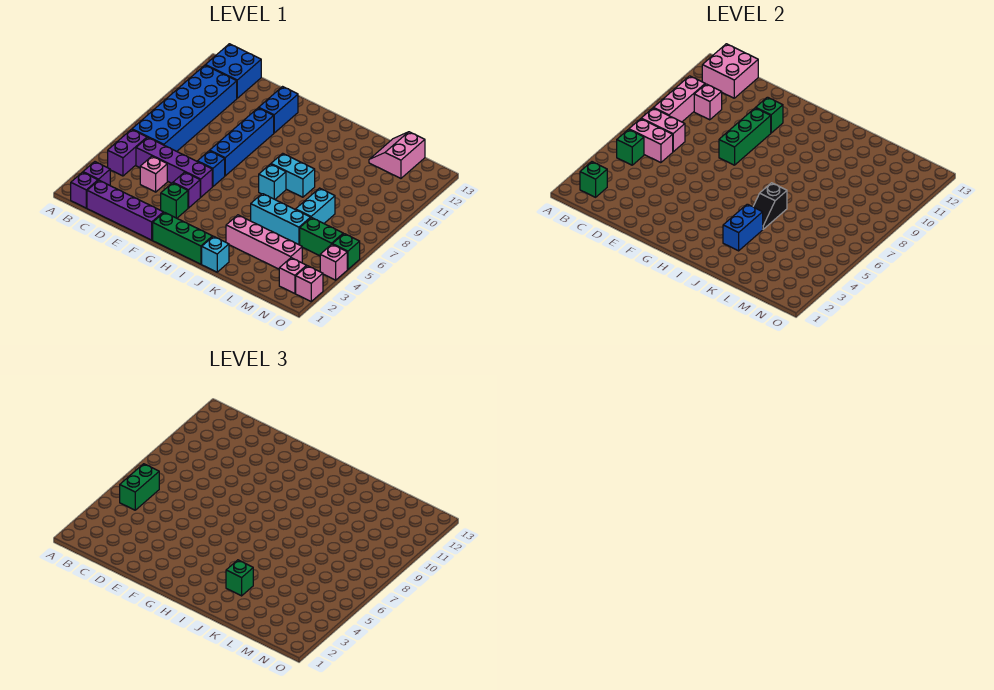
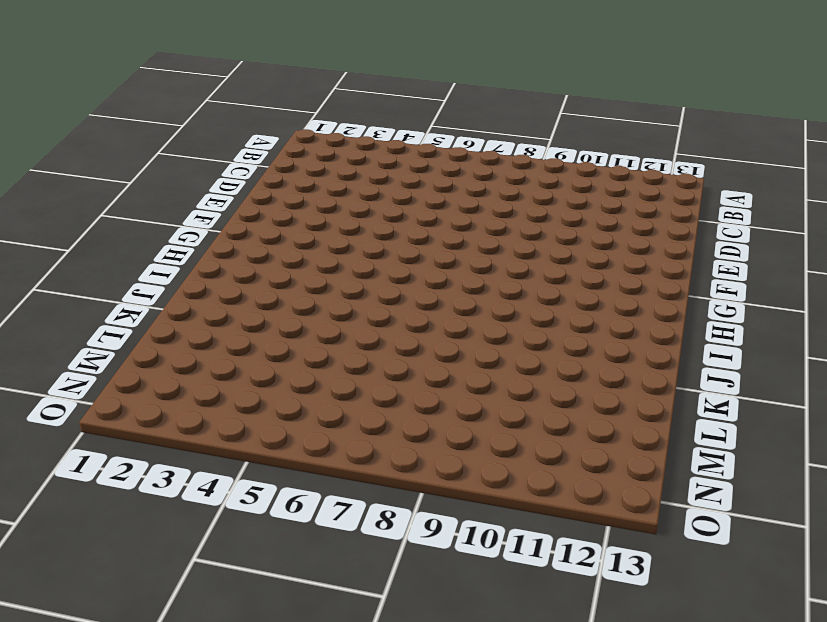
none -> purple 1x1 brick [71,172,98,208]
none -> purple 1x1 brick [83,162,110,185]
none -> purple 1x2 brick [108,130,147,176]
none -> blue 2x6 brick [132,65,237,151]

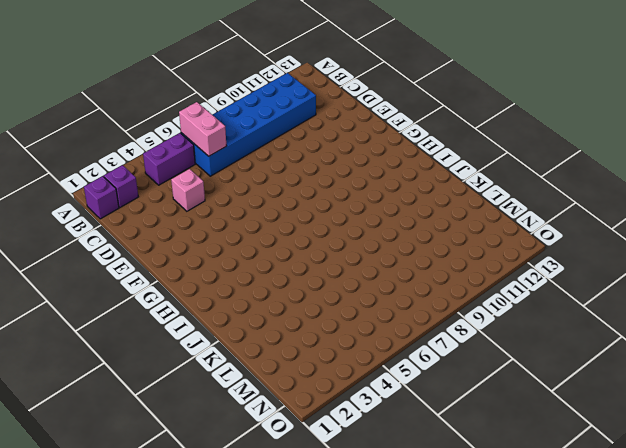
none -> blue 2x2 brick [206,44,261,98]
none -> purple 1x4 brick [87,180,163,240]
none -> purple 1x4 brick [136,138,212,197]
none -> green 1x1 brick [161,183,188,218]

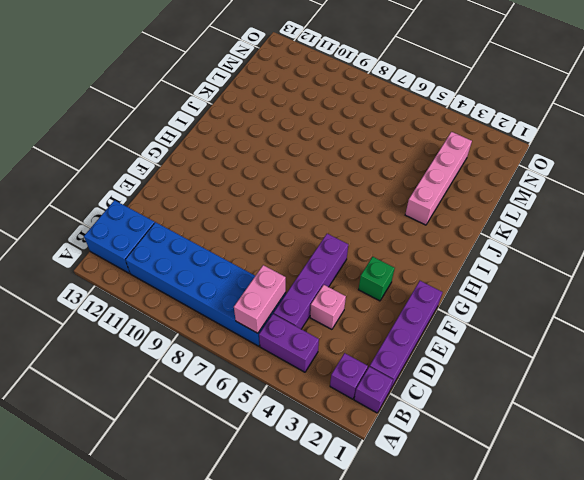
none -> purple 1x1 brick [173,172,200,208]
none -> blue 1x1 brick [197,151,225,187]
none -> blue 1x4 brick [210,108,274,176]
none -> blue 1x2 brick [259,87,298,133]

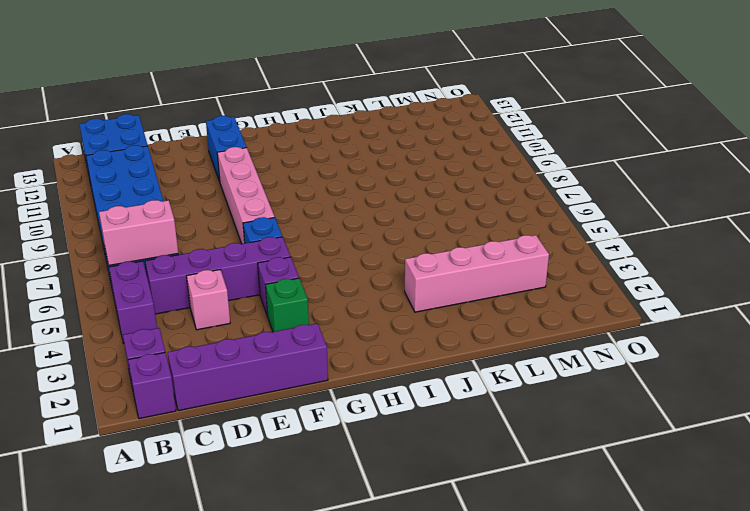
pink 1x4 brick [217,147,274,244] -> blue 1x4 brick [210,108,274,176]
none -> green 1x3 brick [153,212,213,264]
none -> cyan 1x1 brick [259,164,286,199]
none -> cyan 1x2 brick [271,153,315,197]
none -> cyan 1x1 brick [202,236,229,272]

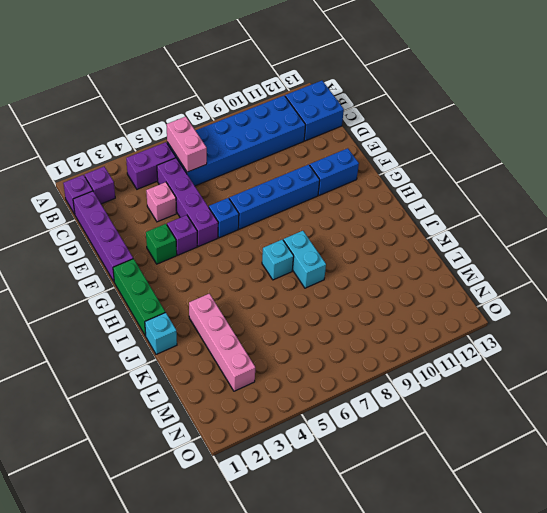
none -> cyan 1x3 brick [251,194,311,245]
none -> cyan 1x2 brick [296,188,335,223]
none -> pink 2x2 slope [369,132,425,178]
none -> green 1x2 brick [300,218,343,256]

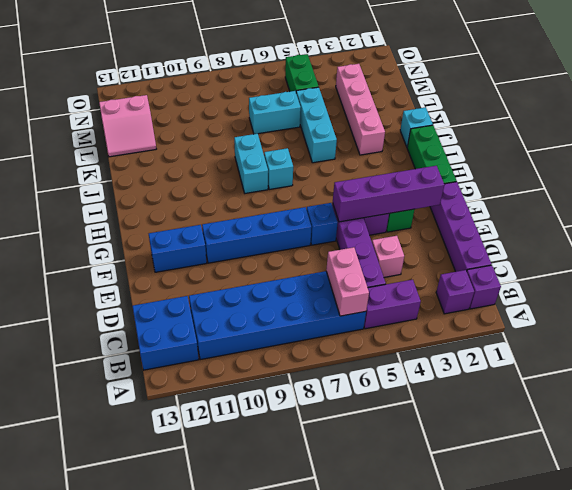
purple 1x4 brick [333,166,444,222] -> none
none -> pink 1x1 brick [279,258,307,294]
none -> pink 1x1 brick [296,266,323,302]
none -> pink 1x1 brick [320,244,347,280]
none -> green 1x1 brick [333,234,360,269]

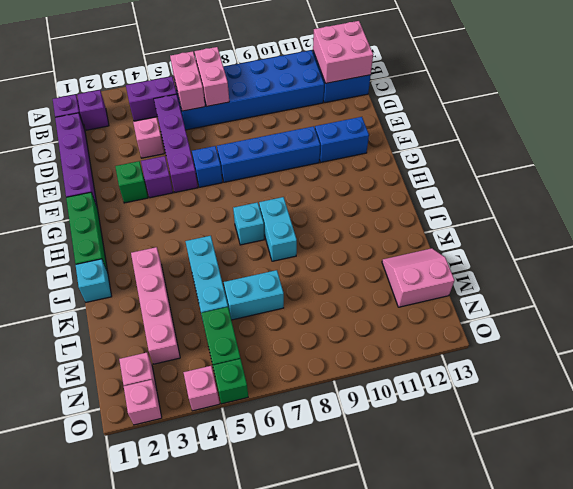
none -> green 1x1 brick [580,162,607,197]
none -> green 1x1 brick [617,130,644,165]
none -> pink 1x3 brick [654,76,705,122]
none -> pink 1x1 brick [694,84,722,120]

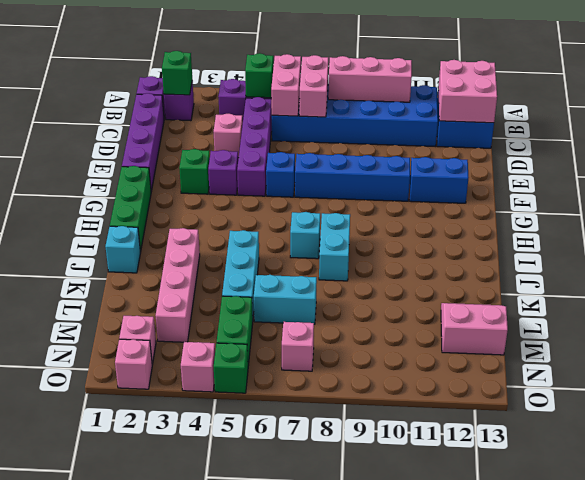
pink 1x1 brick [282,322,314,371] -> pink 1x1 brick moved to [694,84,722,120]
none -> green 1x3 brick [719,108,771,165]
none -> green 1x1 brick [756,97,783,133]
none -> blue 1x2 brick [723,204,763,251]
none -> black 1x2 slope [753,183,787,229]

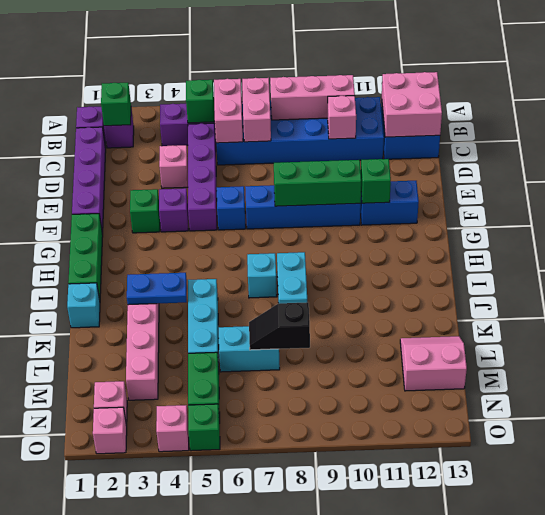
blue 1x2 plate [127,273,187,305] -> blue 1x2 brick [723,204,763,251]
black 1x2 slope [249,302,310,350] -> black 1x2 slope moved to [753,183,787,229]
none -> green 1x2 brick [120,464,159,510]
none -> green 1x1 brick [226,560,253,596]

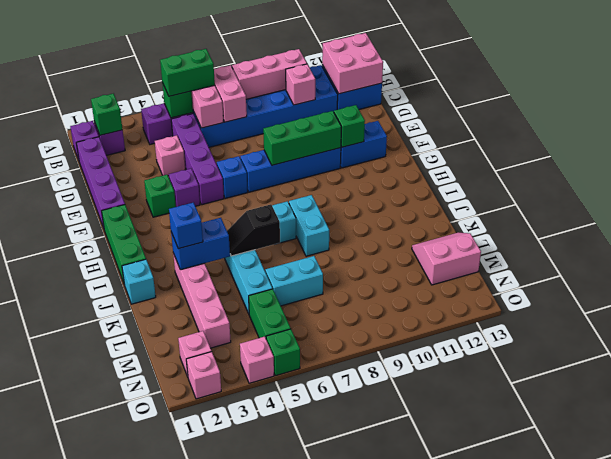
blue 1x1 brick [169,203,203,249] -> green 1x1 brick [226,560,253,596]

